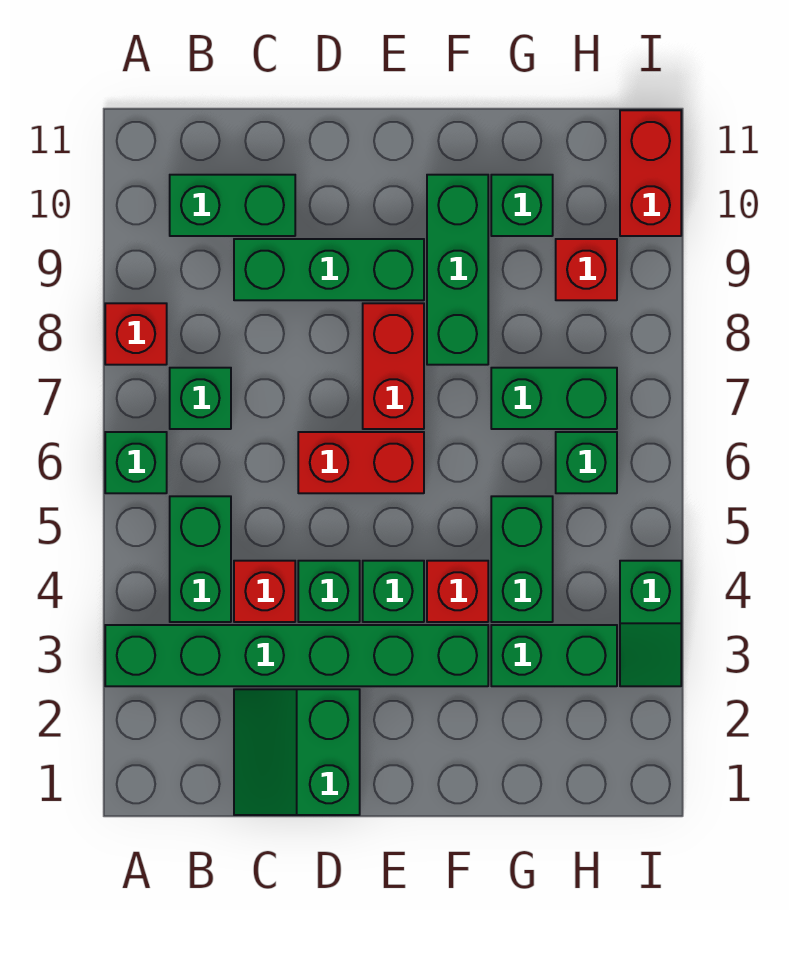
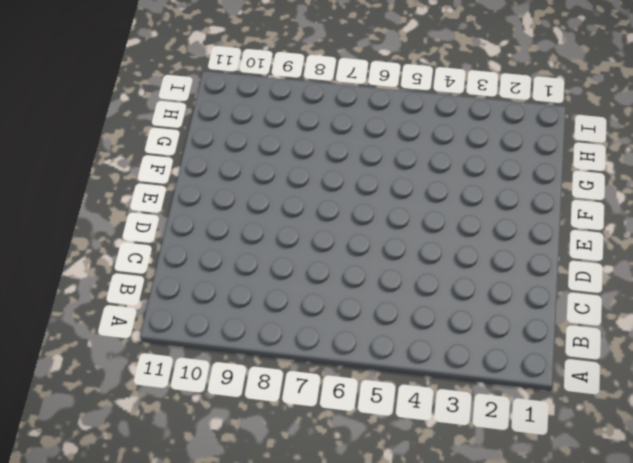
none -> green 1x6 brick [105,625,488,686]
none -> green 1x1 brick [105,432,167,493]
none -> red 1x1 brick [105,303,167,365]

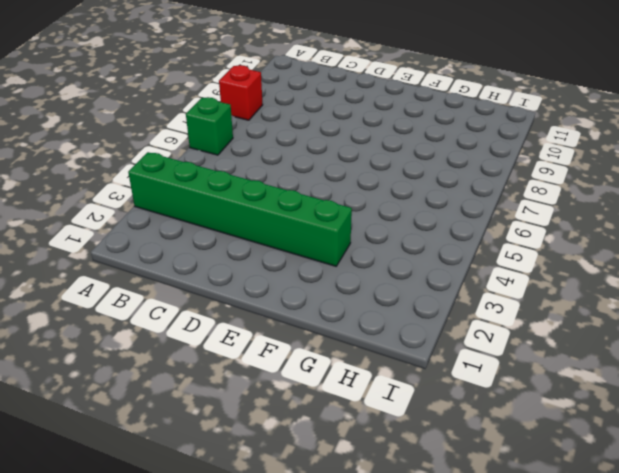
none -> green 1x2 brick [170,496,231,622]
none -> green 1x1 brick [170,368,231,429]
none -> green 1x2 brick [170,175,295,236]

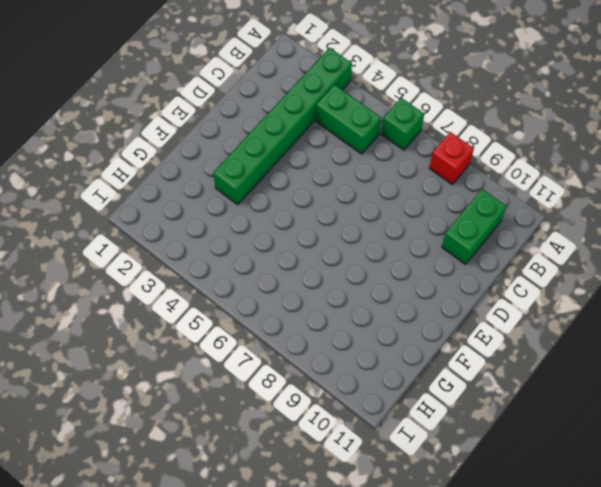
none -> green 1x1 brick [170,368,231,429]
none -> green 2x2 slope [234,689,360,815]
none -> red 1x1 brick [234,561,295,622]

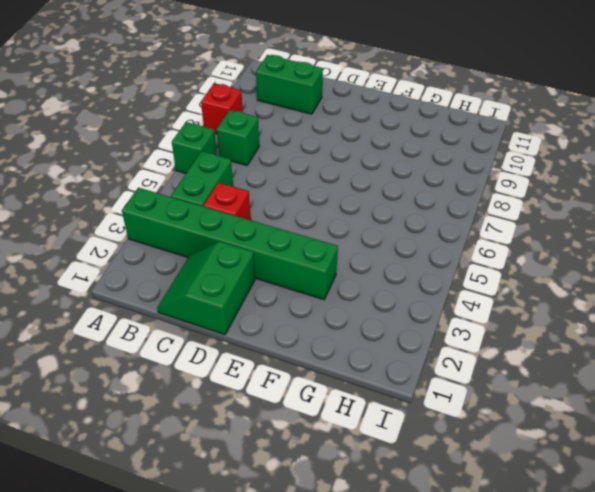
none -> green 1x3 brick [234,239,424,300]
none -> green 1x1 brick [298,561,360,622]
none -> red 1x2 brick [298,432,424,493]

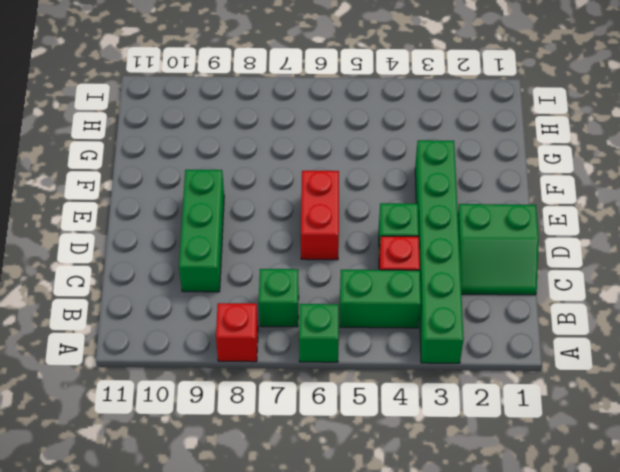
none -> green 1x2 brick [170,175,295,236]
none -> green 1x1 brick [363,561,424,622]
none -> red 1x2 brick [363,303,424,429]

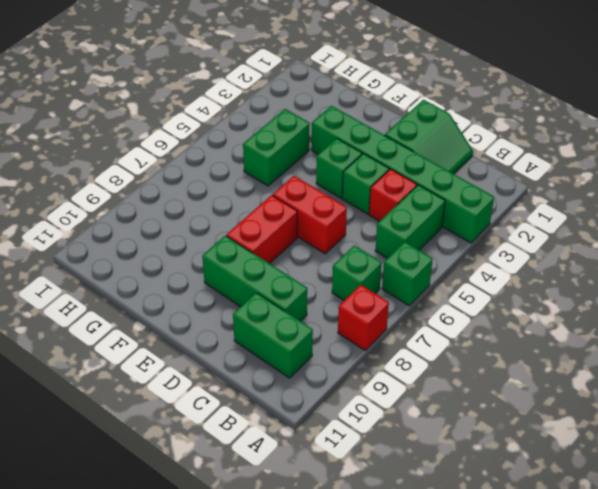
none -> red 1x1 brick [427,561,488,622]
none -> green 1x3 brick [427,175,488,365]
none -> green 1x2 brick [491,625,617,686]

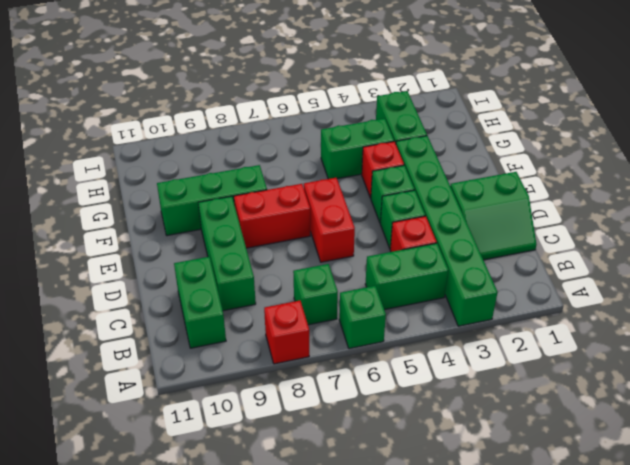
none -> green 1x2 brick [491,368,617,429]
none -> green 1x1 brick [491,175,553,236]
none -> green 1x1 brick [556,432,617,493]

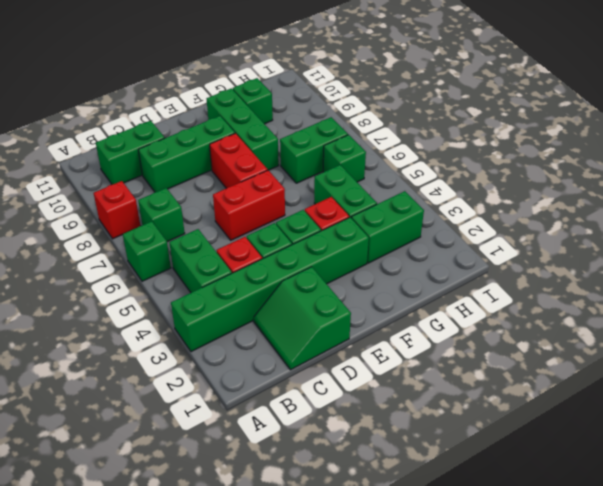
none -> red 1x1 brick [556,239,617,300]
none -> green 1x2 slope [620,561,681,686]
none -> red 1x2 brick [620,110,681,236]

